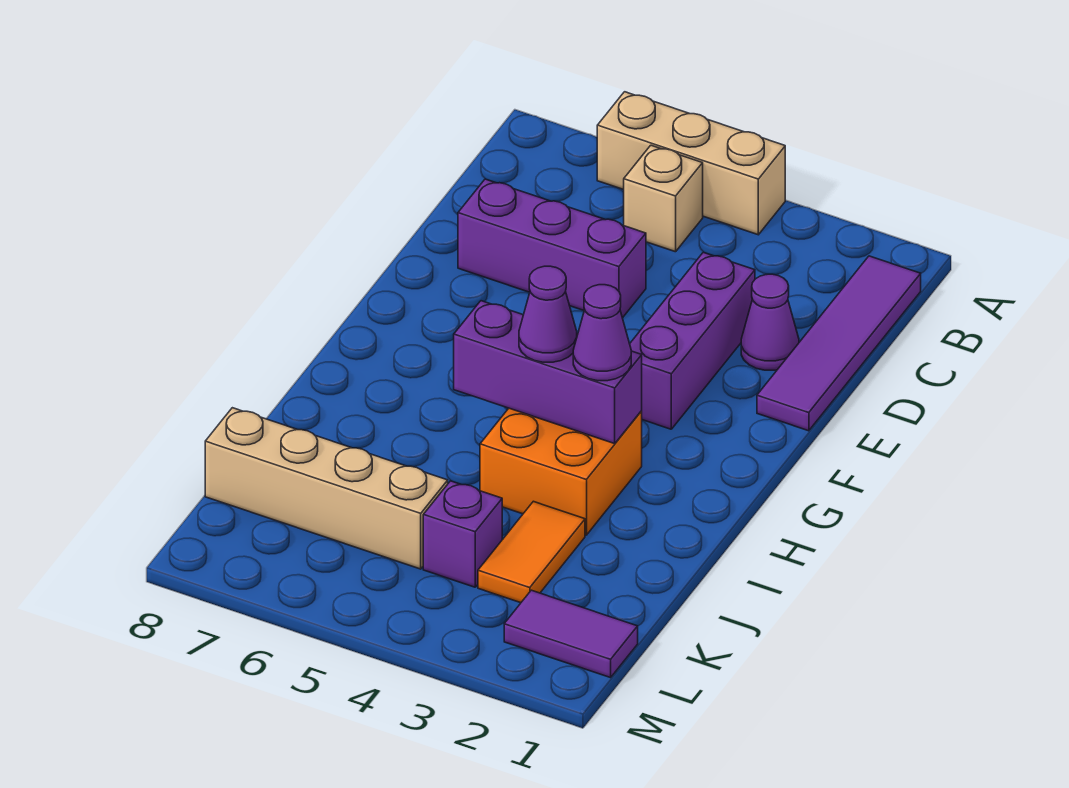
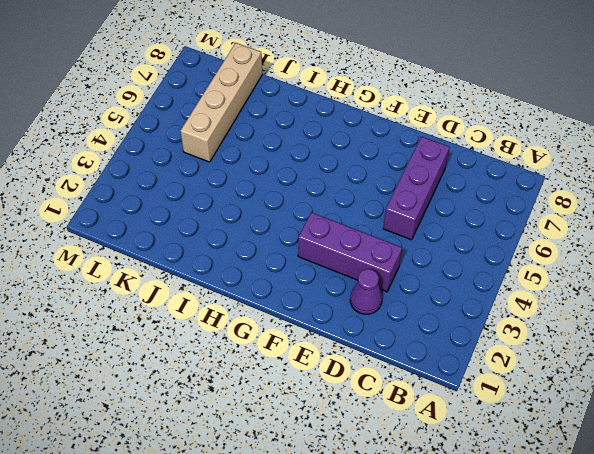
none -> tan 1x3 brick [597,92,785,235]
none -> purple 1x4 tile [757,256,921,431]
none -> tan 1x1 brick [624,145,703,252]

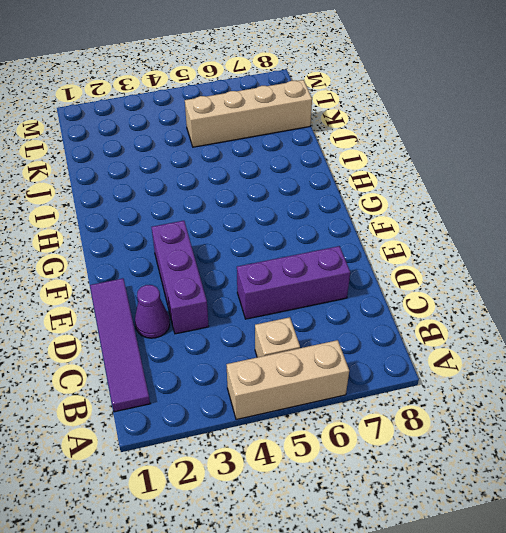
none -> orange 2x2 brick [480,408,642,535]
none -> orange 1x2 tile [478,501,585,603]
none -> purple 1x1 brick [423,481,502,587]

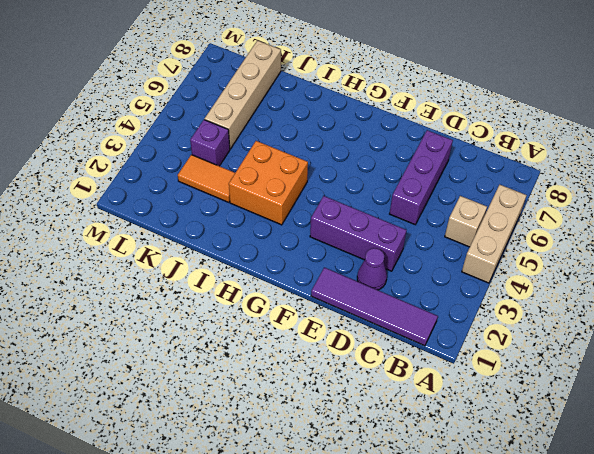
none -> purple 1x2 tile [504,590,638,678]
none -> purple 1x3 brick [454,301,642,444]
none -> purple 1x1 cone [573,285,631,381]

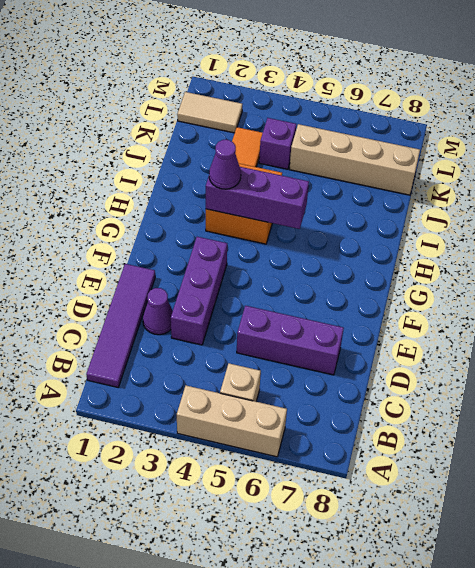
tan 1x2 tile [177,92,242,133] -> purple 1x2 tile [504,590,638,678]
none -> purple 1x1 cone [519,266,577,362]

